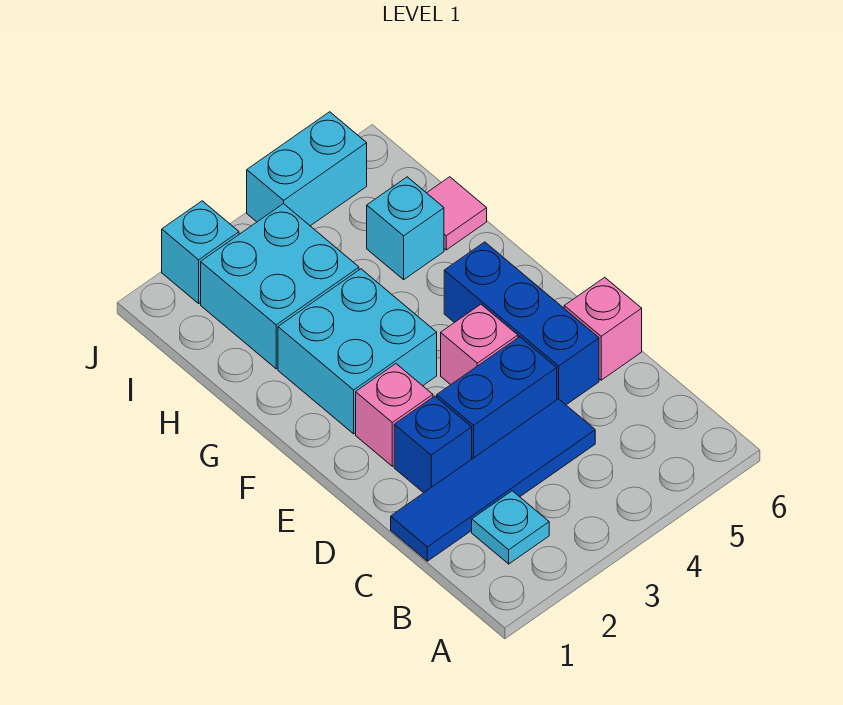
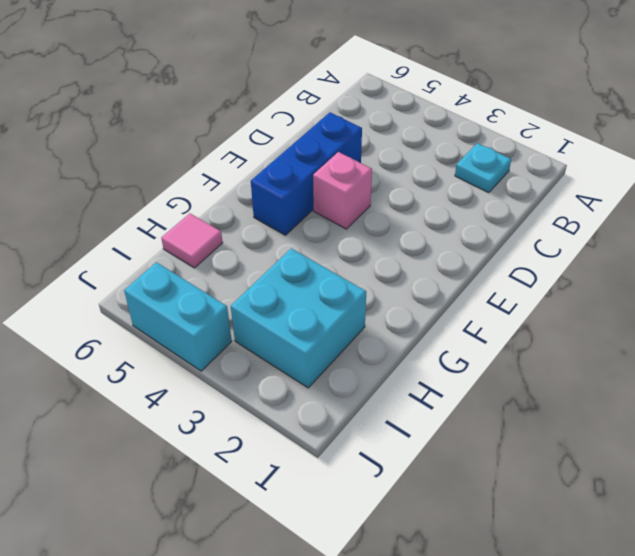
none -> blue 1x4 tile [391,399,595,561]
none -> blue 1x1 brick [394,396,472,493]
none -> blue 1x2 brick [437,337,557,459]

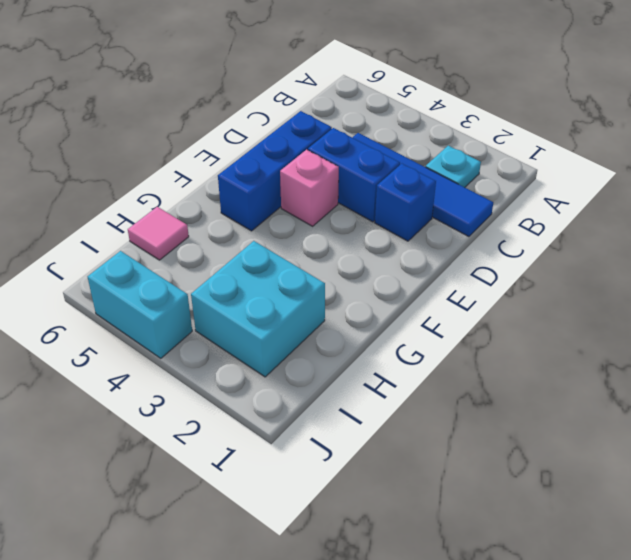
none -> pink 1x1 brick [564,277,642,380]
none -> pink 1x1 brick [356,364,433,466]
none -> cyan 2x2 brick [278,269,437,434]

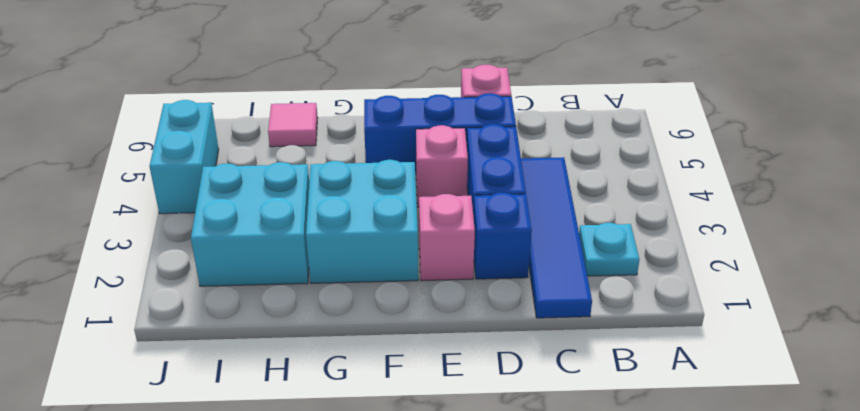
none -> cyan 1x1 brick [367,177,444,280]
none -> cyan 1x1 brick [162,201,239,303]

